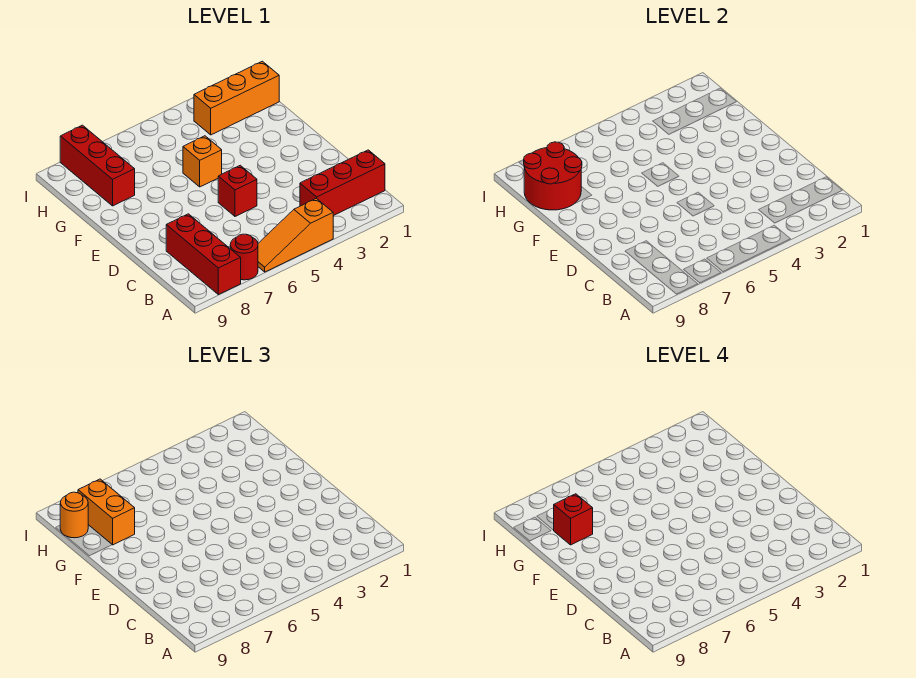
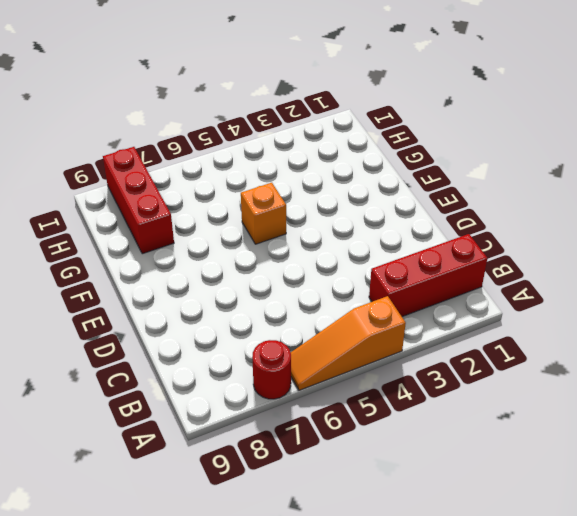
none -> red 1x3 brick [166,214,241,295]
none -> red 1x1 brick [218,165,257,216]
none -> orange 1x3 brick [194,61,279,135]

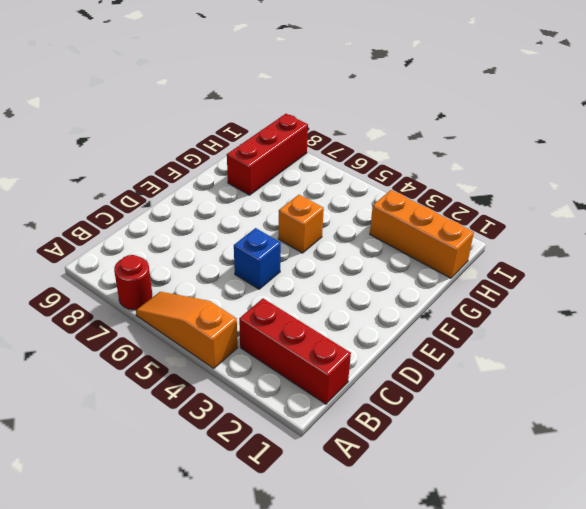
blue 1x1 brick [234,228,281,289] -> red 1x1 brick [218,165,257,216]
none -> red 1x3 brick [166,214,241,295]
none -> red 2x2 round brick [524,142,582,210]
none -> orange 1x2 brick [78,479,135,545]

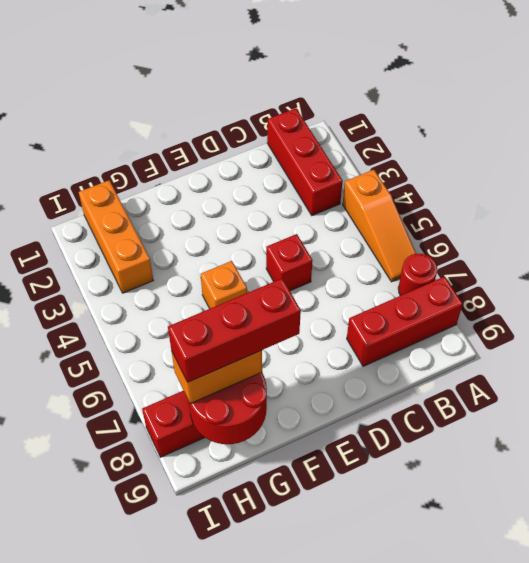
red 1x3 brick [168,278,301,382] -> red 1x1 brick [554,494,593,545]
none -> orange 1x1 round brick [60,492,88,538]

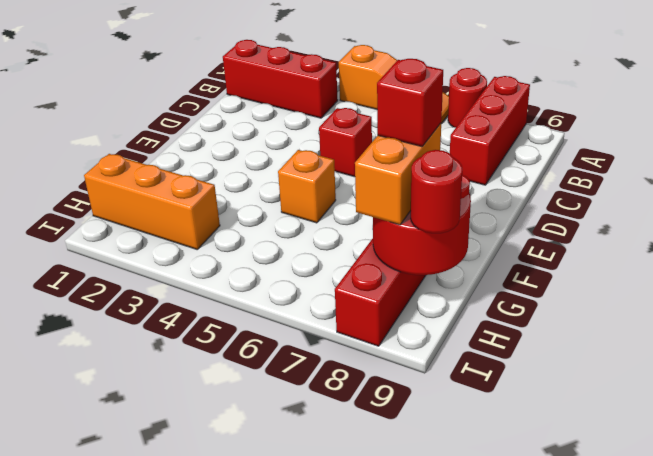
red 1x1 round brick [411,150,462,233] -> orange 1x1 round brick [60,492,88,538]

